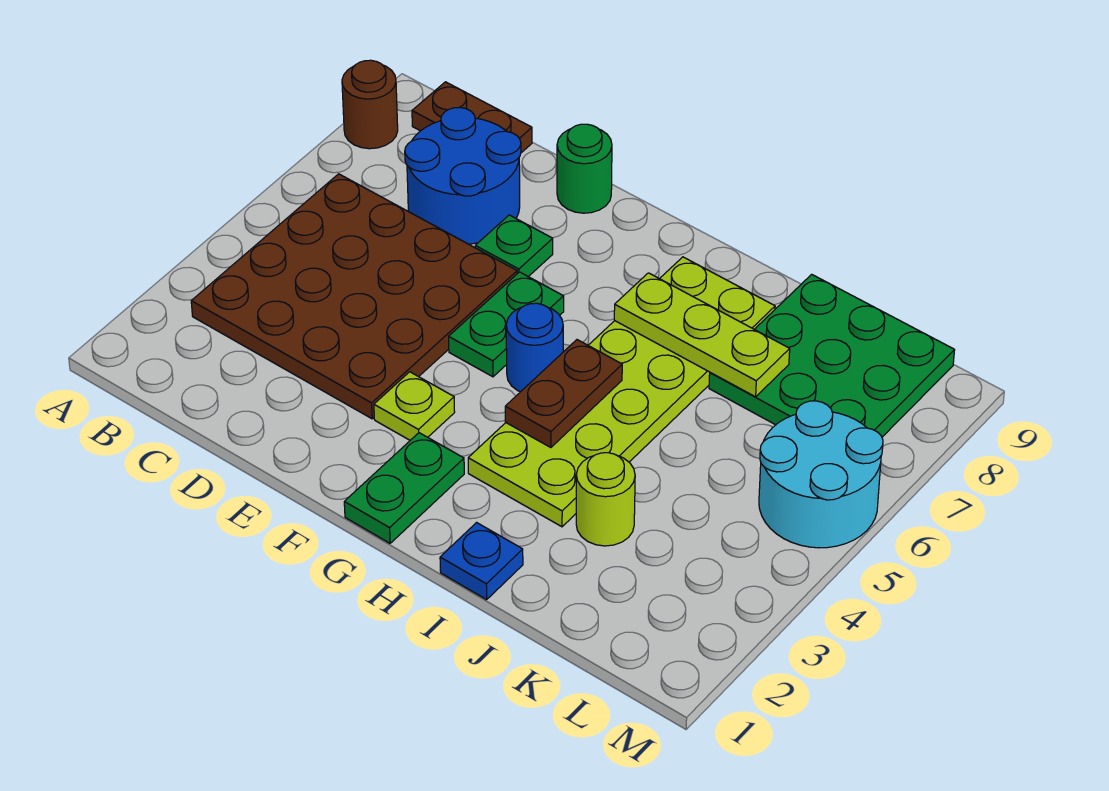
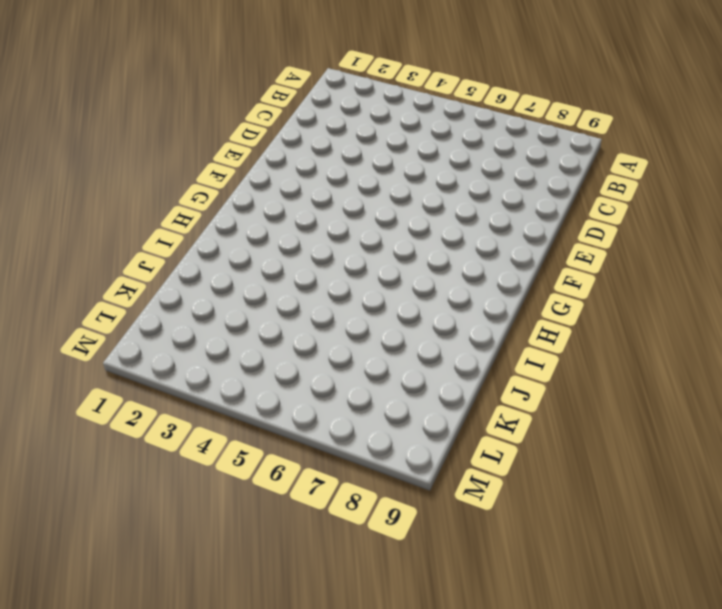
none -> brown 1x1 round brick [342,60,398,149]
none -> brown 4x4 plate [191,174,517,419]
none -> brown 1x2 plate [412,82,532,153]

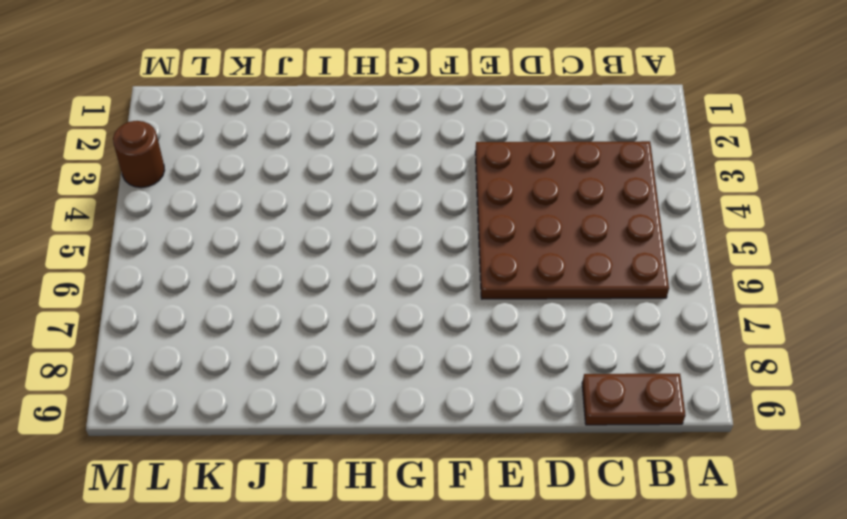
brown 1x1 round brick [113,121,165,188] -> brown 1x1 round brick moved to [342,60,398,149]
none -> blue 2x2 round brick [405,108,521,244]
none -> green 1x1 plate [475,215,553,277]
none -> green 1x1 round brick [557,124,612,213]

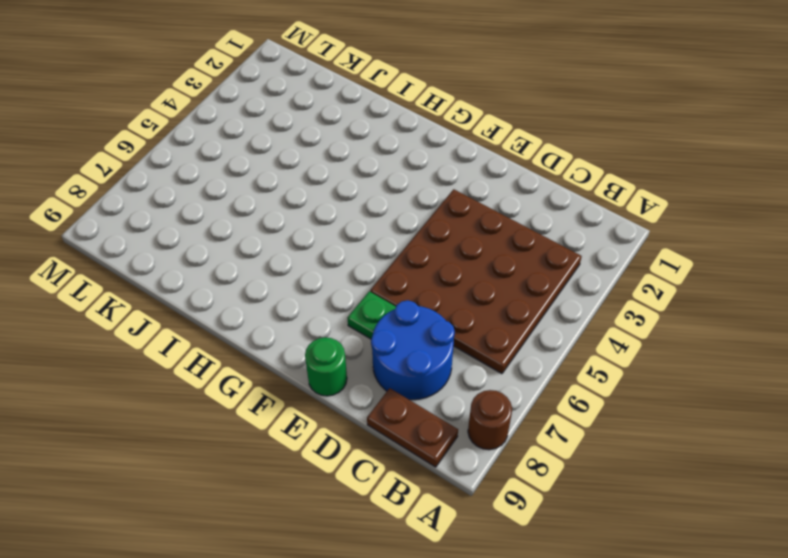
none -> lime 1x1 plate [374,372,455,440]
none -> green 1x2 plate [449,272,564,377]
none -> green 1x2 plate [344,433,464,543]

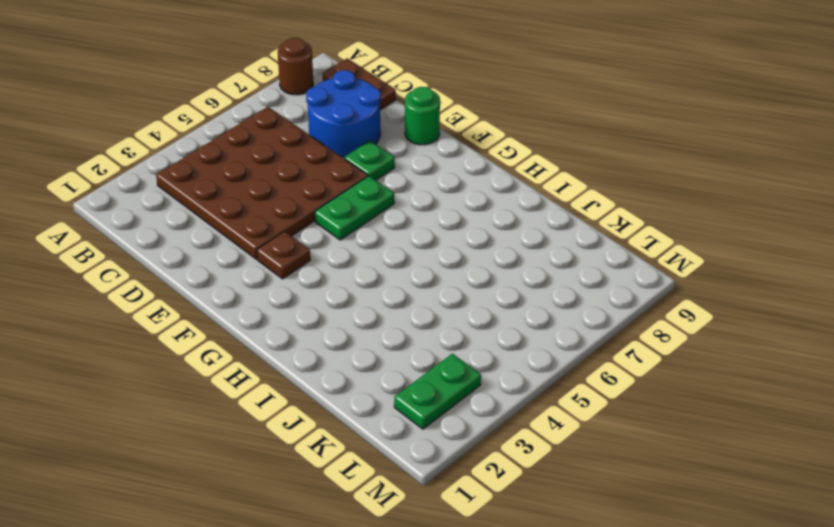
brown 1x1 plate [257,231,310,279] -> lime 1x1 plate [374,372,455,440]
green 1x2 plate [394,354,481,429] -> green 1x2 plate moved to [344,433,464,543]
none -> blue 1x1 round brick [506,303,563,392]
none -> lime 2x6 plate [468,257,775,527]
none -> blue 1x1 plate [440,523,523,600]

